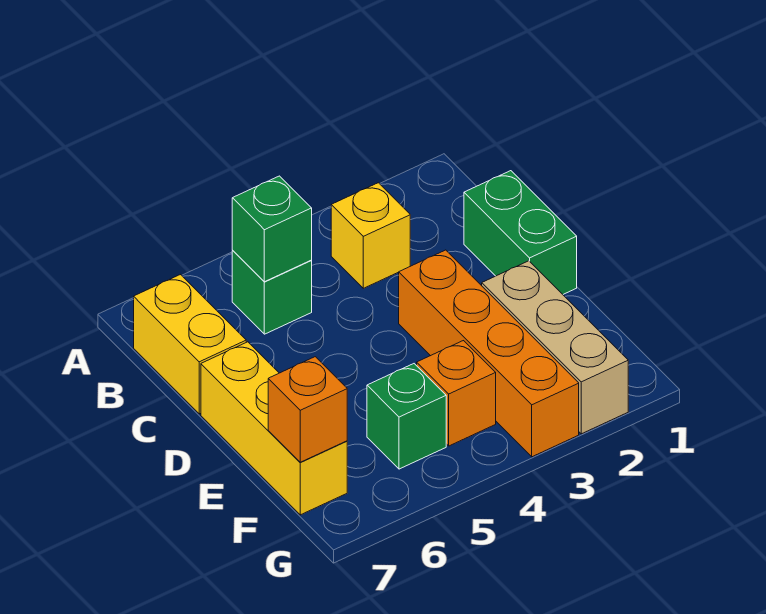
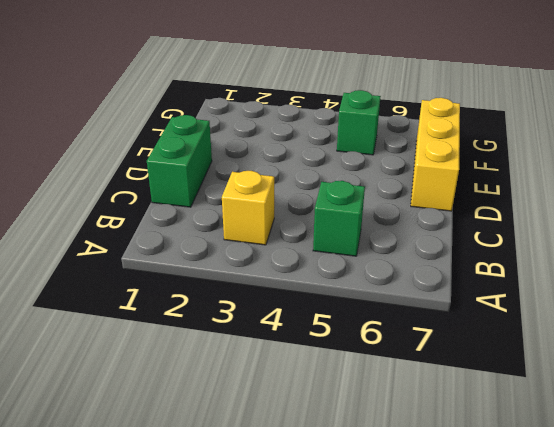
none -> yellow 1x2 brick [134,275,246,414]
none -> orange 1x4 brick [399,250,579,457]

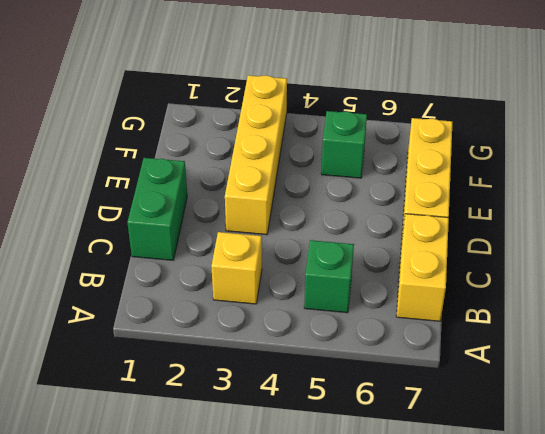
yellow 1x4 brick [225,75,287,235] -> orange 1x4 brick [399,250,579,457]
none -> tan 1x3 brick [482,261,628,434]
none -> orange 1x1 brick [416,341,496,446]

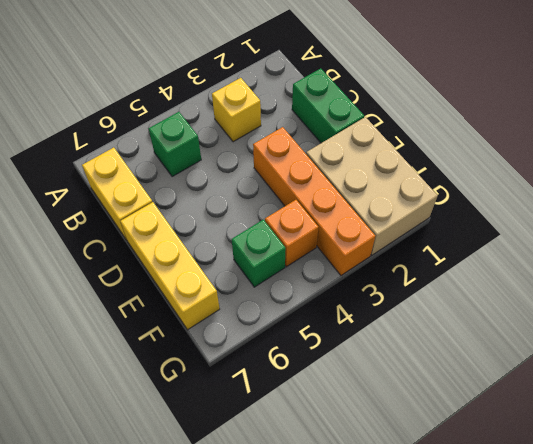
tan 2x3 brick [306,117,438,255] -> tan 1x3 brick [482,261,628,434]
none -> green 1x1 brick [232,176,312,282]
none -> orange 1x1 brick [268,357,347,462]

